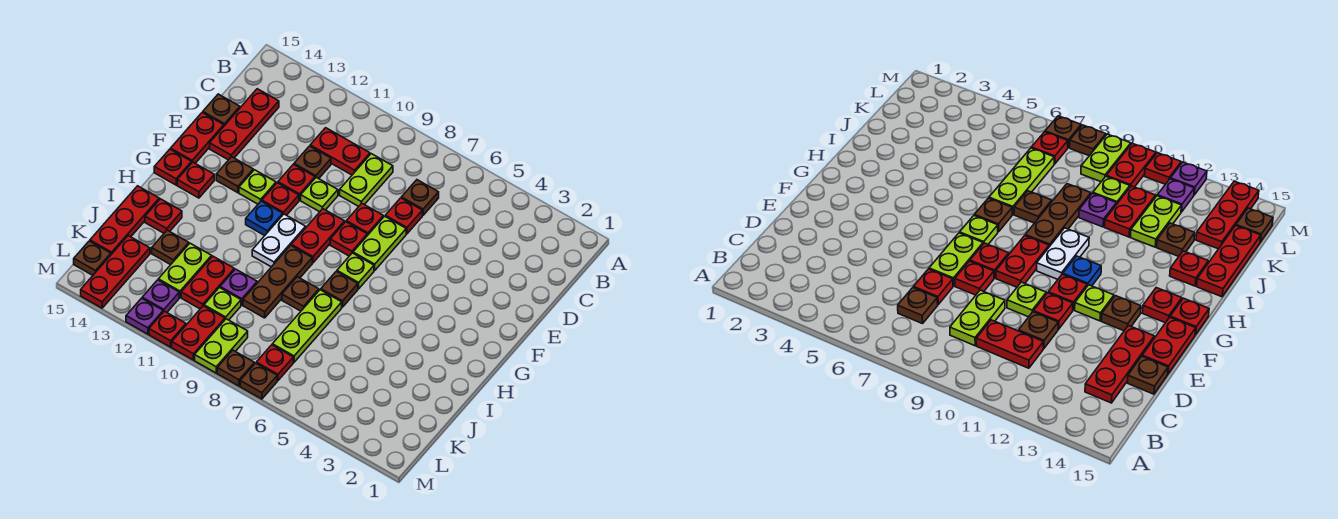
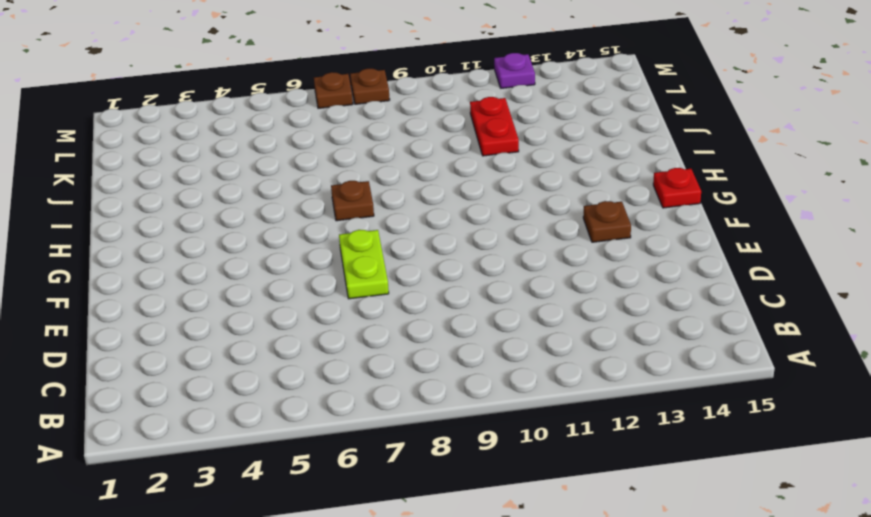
none -> brown 1x1 plate [401,180,439,215]
none -> lime 1x2 plate [340,154,393,206]
none -> red 1x2 plate [310,128,370,175]
none -> red 1x3 plate [210,89,279,160]

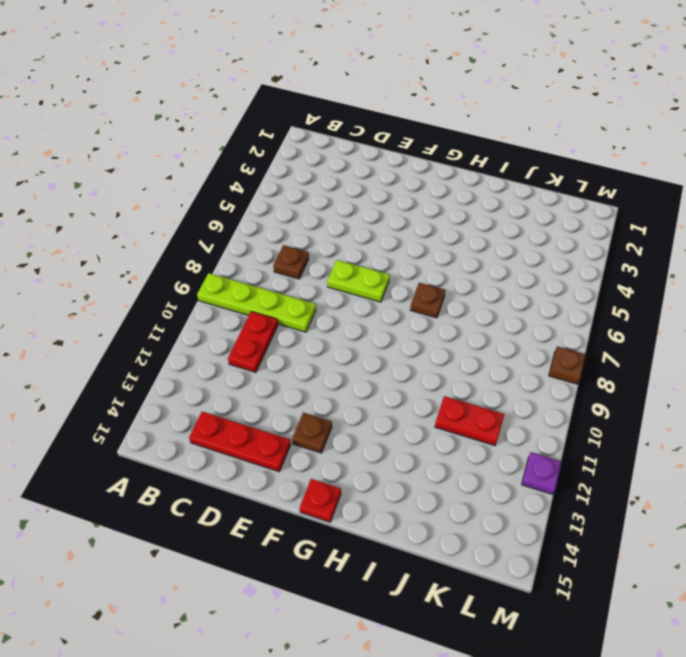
lime 1x4 plate [197,273,316,332] -> lime 1x2 plate [340,154,393,206]
none -> red 1x1 plate [385,198,422,234]
none -> brown 1x1 plate [294,146,331,179]
none -> brown 1x1 plate [203,94,240,126]
none -> red 1x1 plate [346,203,383,236]

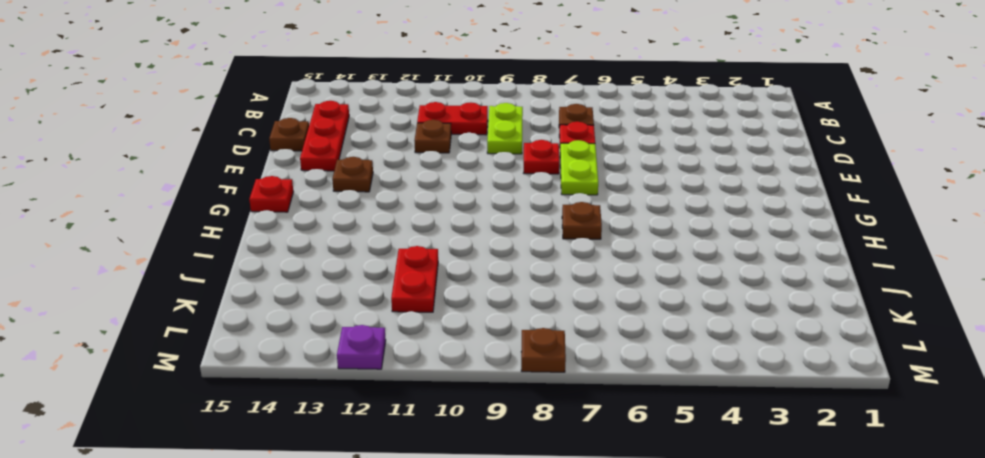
none -> lime 1x1 plate [301,177,338,212]
none -> red 1x1 plate [278,164,315,200]
none -> red 1x2 plate [171,113,224,163]
none -> red 1x1 plate [330,222,367,256]

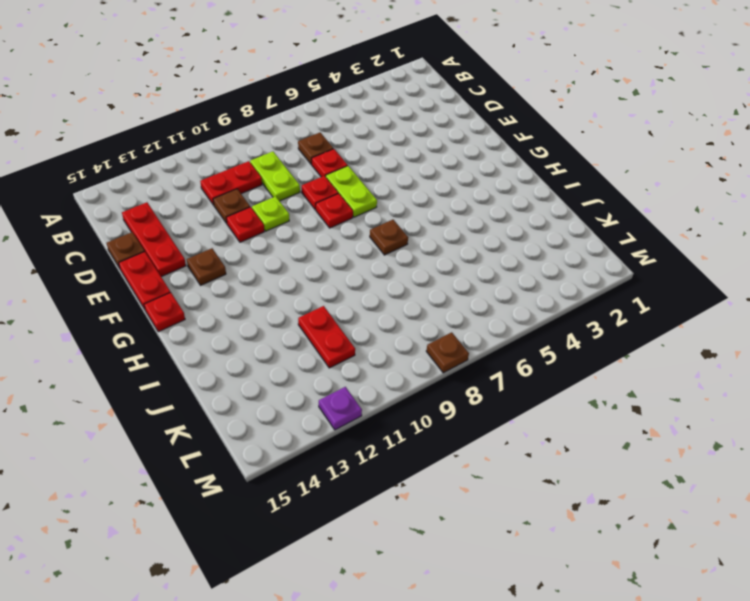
none -> red 1x2 plate [291,209,345,263]
none -> red 1x1 plate [262,183,299,215]
none -> lime 1x1 plate [239,170,276,204]
none -> lime 1x1 plate [337,253,374,289]

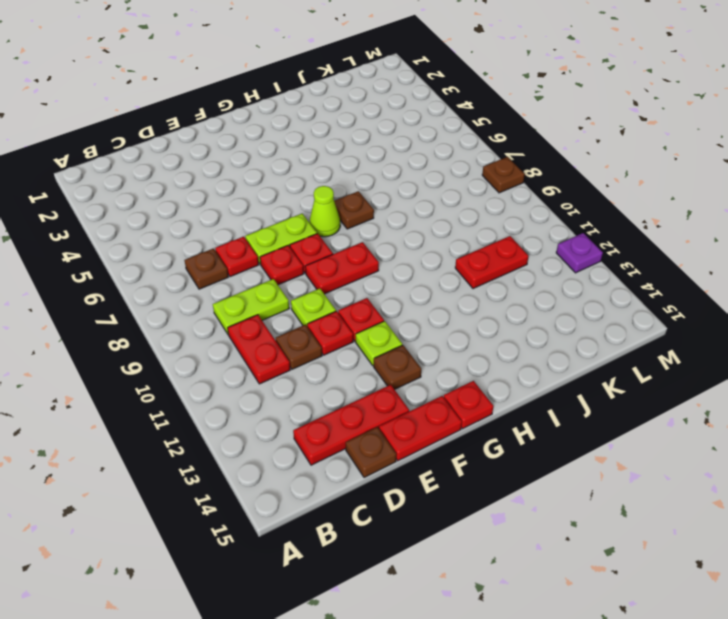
lime 1x1 cone [310,186,340,237] -> lime 1x1 plate [337,253,374,289]
none -> white 1x2 plate [252,214,306,267]
none -> blue 1x1 plate [246,201,283,236]
none -> red 1x1 plate [177,162,214,198]
none -> brown 1x3 plate [243,245,312,318]

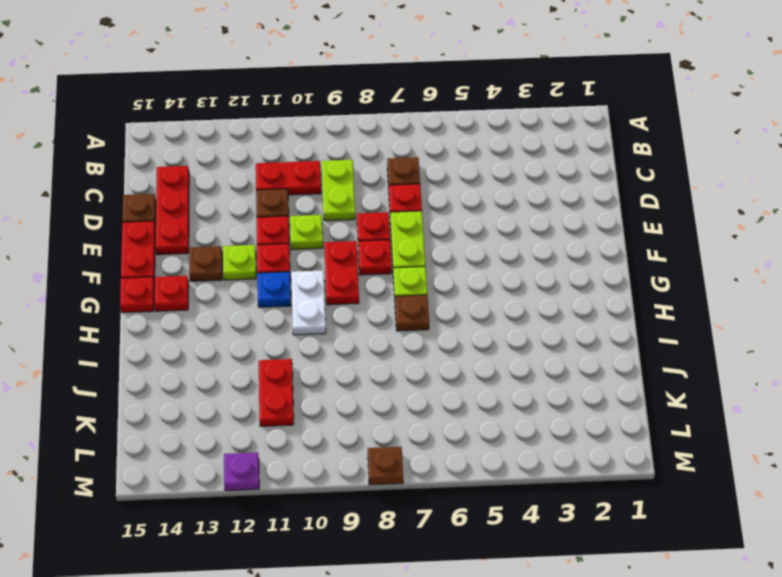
none -> brown 1x3 plate [243,245,312,318]
none -> lime 1x3 plate [272,290,342,362]
none -> brown 1x1 plate [282,277,319,311]
none -> red 1x1 plate [145,199,182,233]

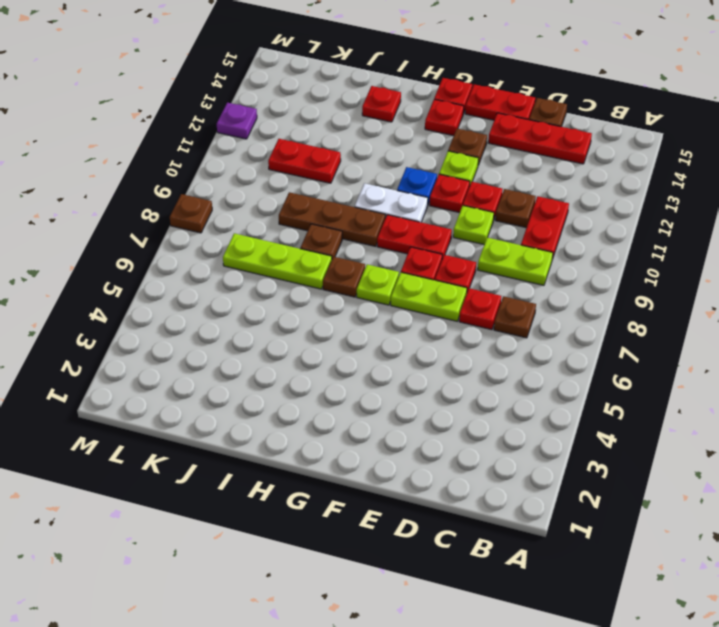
none -> red 1x3 plate [90,186,159,254]
none -> purple 1x1 plate [220,269,257,305]
none -> lime 1x2 plate [158,243,212,297]
none -> brown 1x1 plate [152,230,189,265]

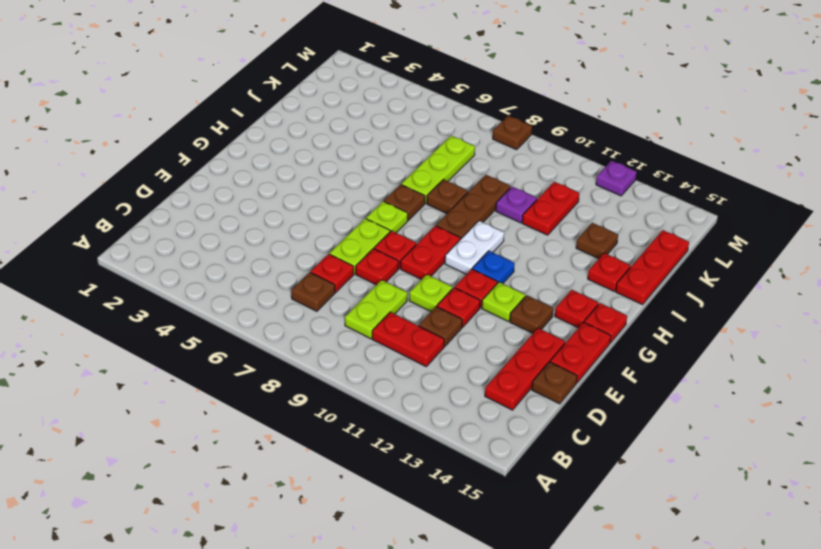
none -> lime 1x2 plate [158,243,212,297]
none -> lime 1x1 plate [204,288,241,320]
none -> red 1x3 plate [81,236,150,308]
none -> red 1x1 plate [256,345,293,381]

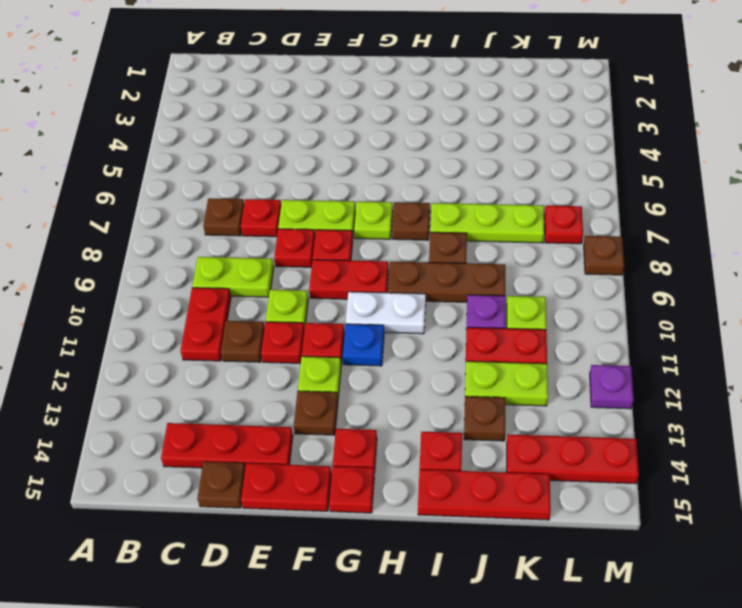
none -> lime 1x2 plate [195,319,248,373]
none -> red 1x2 plate [172,306,225,360]
none -> purple 1x1 plate [142,280,179,312]
none -> brown 1x1 plate [74,241,111,275]

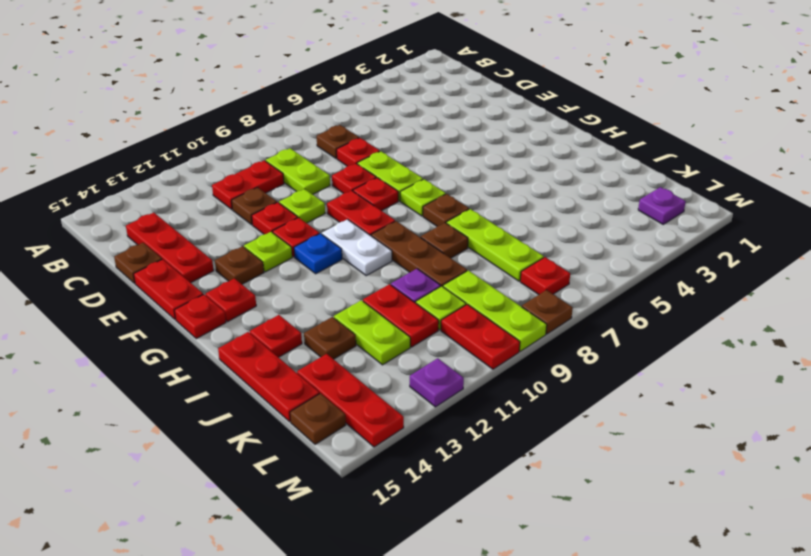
lime 1x3 plate [443,270,547,351] -> lime 1x2 plate [195,319,248,373]
purple 1x1 plate [638,187,686,224] -> purple 1x1 plate moved to [142,280,179,312]
none -> brown 1x1 plate [240,363,277,399]
none -> red 1x1 plate [149,311,186,347]

